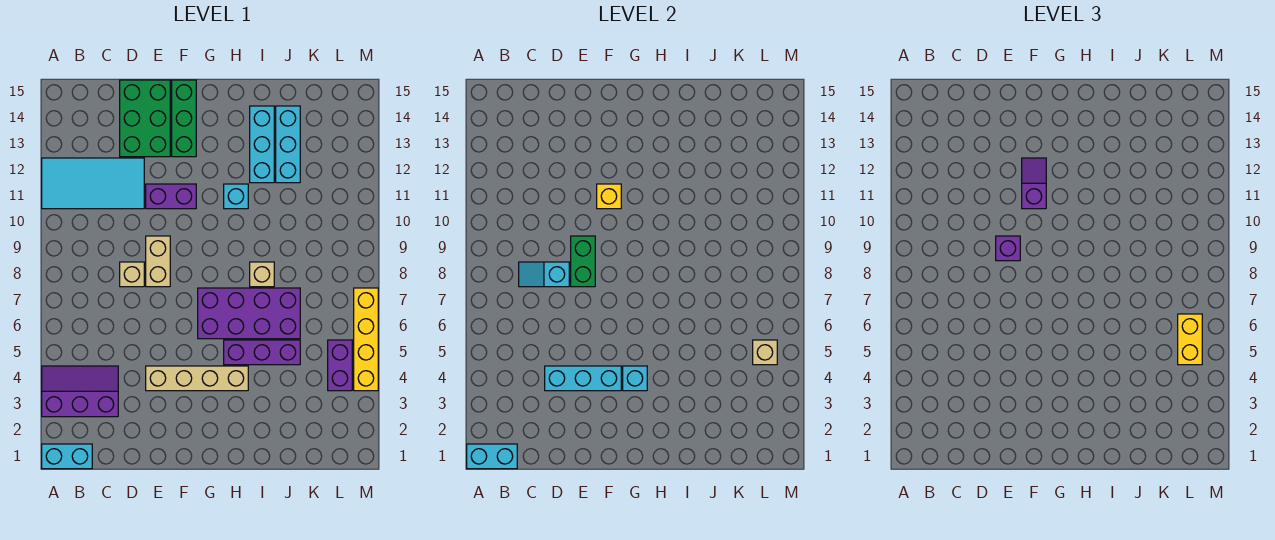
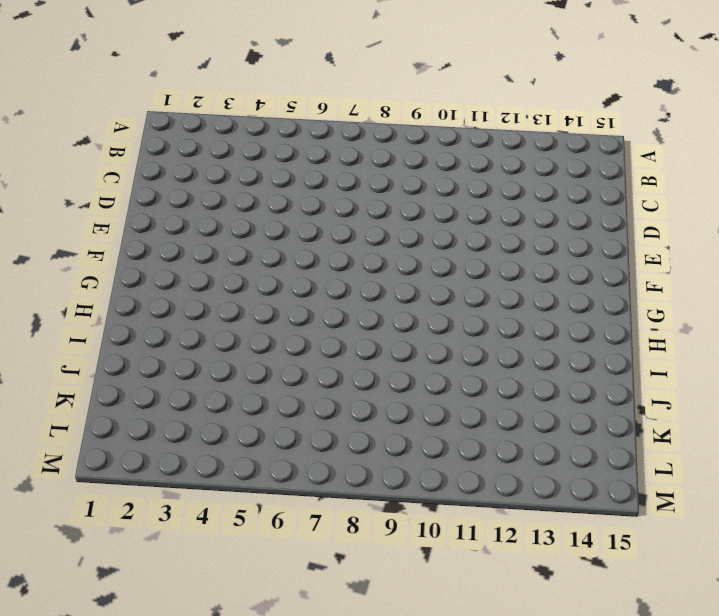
none -> cyan 1x2 brick [42,444,92,469]
none -> purple 2x3 slope [42,366,118,417]
none -> cyan 2x4 tile [42,158,144,209]

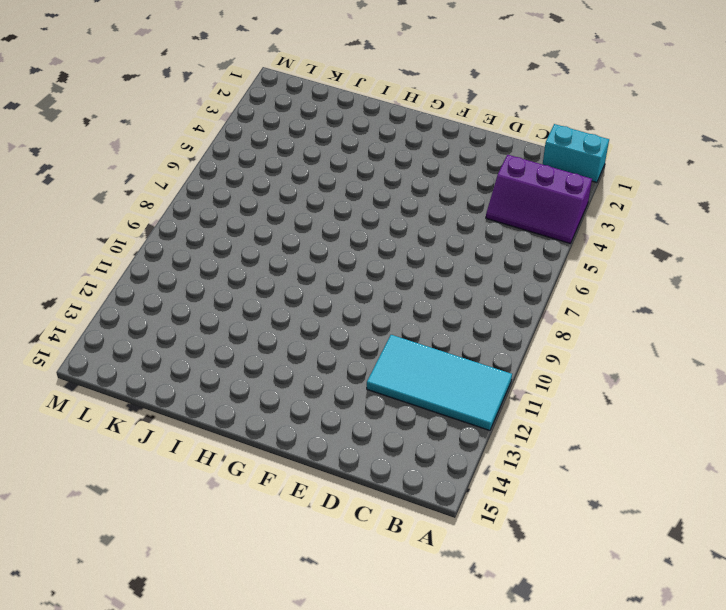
none -> tan 1x1 brick [120,262,144,287]
none -> green 2x3 brick [120,80,170,157]
none -> tan 1x4 brick [146,366,248,391]

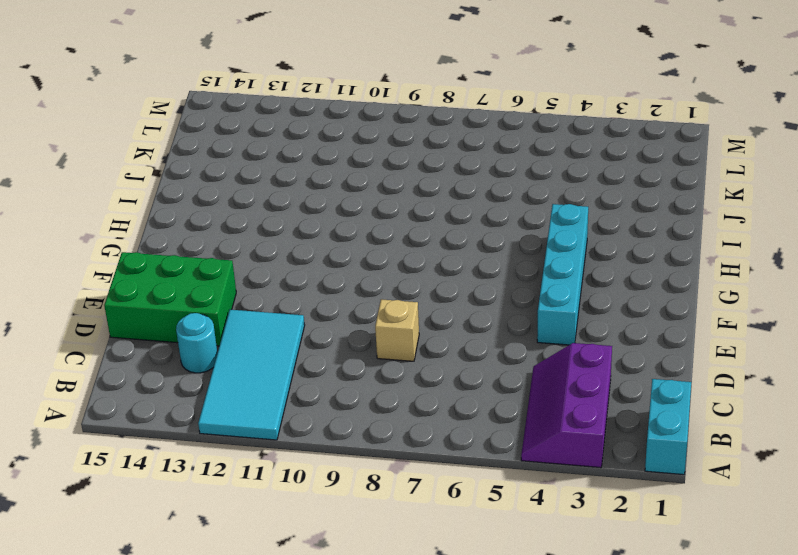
cyan 1x1 round brick [176,313,217,373] -> none
cyan 1x4 brick [537,204,588,345] -> tan 1x4 brick [146,366,248,391]
none -> tan 1x2 brick [146,236,170,287]
none -> purple 1x2 brick [146,184,196,209]
none -> green 1x3 brick [172,80,196,157]

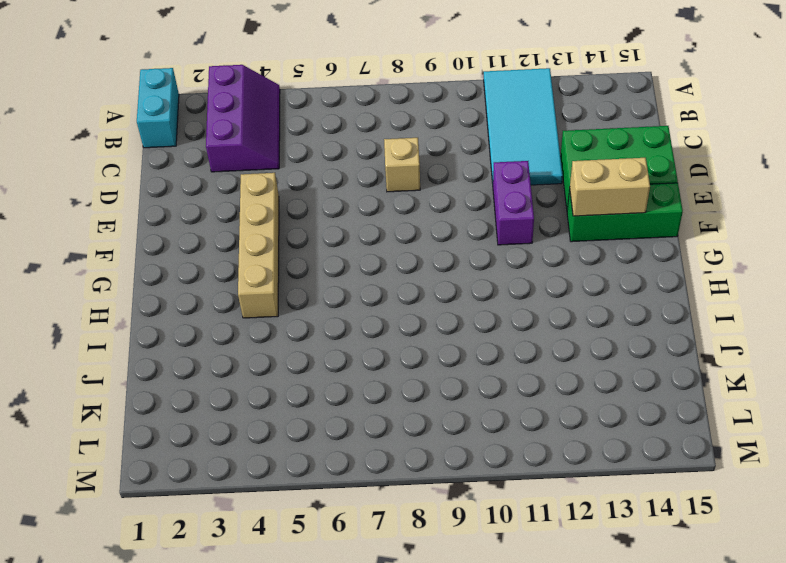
tan 1x2 brick [570,158,650,216] -> tan 1x2 brick moved to [146,236,170,287]
none -> purple 2x4 brick [198,288,300,339]
none -> purple 1x3 brick [224,340,300,365]
none -> cyan 1x1 brick [224,184,248,209]

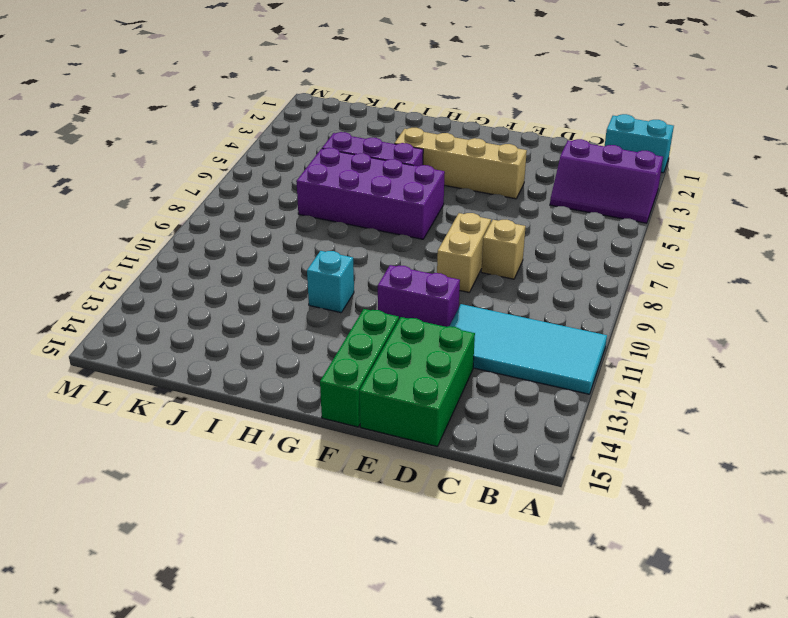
none -> tan 1x1 brick [250,262,274,287]
none -> cyan 1x3 brick [250,106,274,183]
none -> cyan 1x3 brick [276,106,300,183]

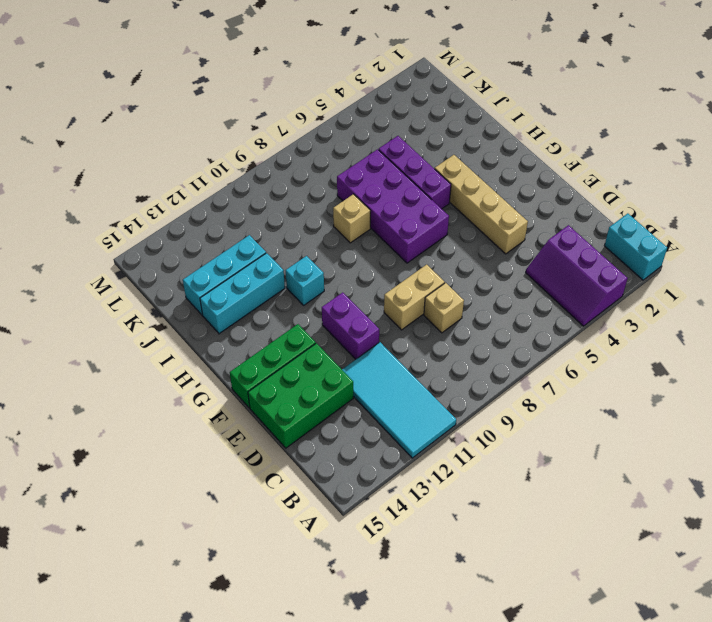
none -> purple 1x2 brick [328,340,352,391]
none -> yellow 1x4 brick [354,288,378,391]
none -> cyan 1x2 brick [467,444,517,469]

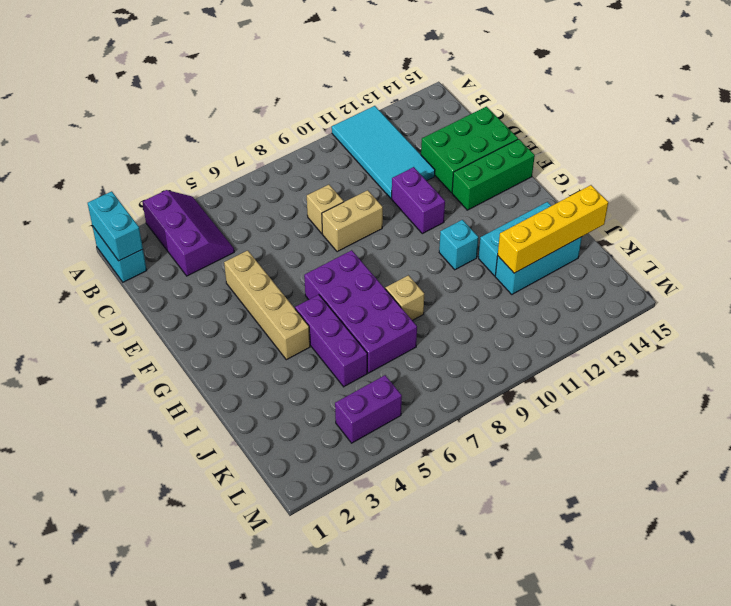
yellow 1x4 brick [498,185,608,273] -> yellow 1x4 brick moved to [354,288,378,391]
none -> cyan 1x2 slope [519,262,569,287]
none -> cyan 1x3 brick [545,366,621,391]
none -> green 1x2 brick [571,236,595,287]

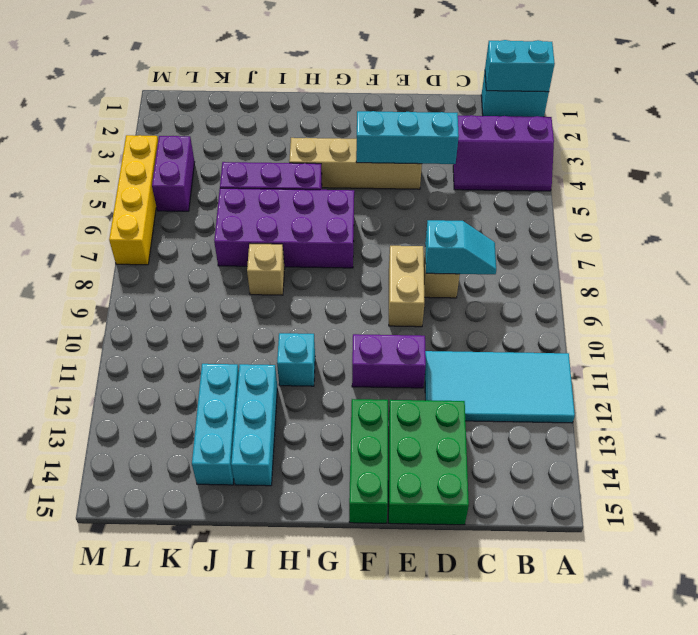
none -> green 1x2 brick [571,236,595,287]
none -> yellow 1x1 brick [597,184,621,209]
none -> cyan 1x1 brick [623,366,647,391]

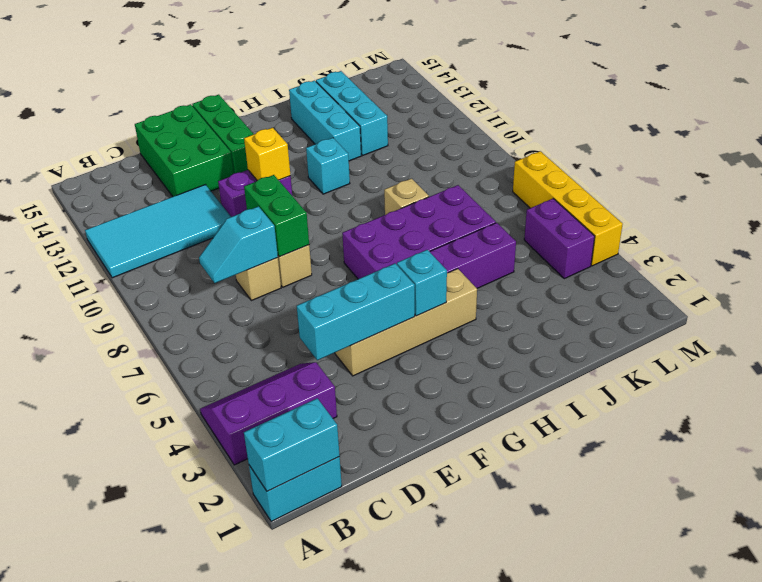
none -> tan 1x1 brick [753,340,777,365]
none -> purple 1x1 brick [996,236,1020,261]
none -> purple 1x2 slope [1022,158,1046,209]

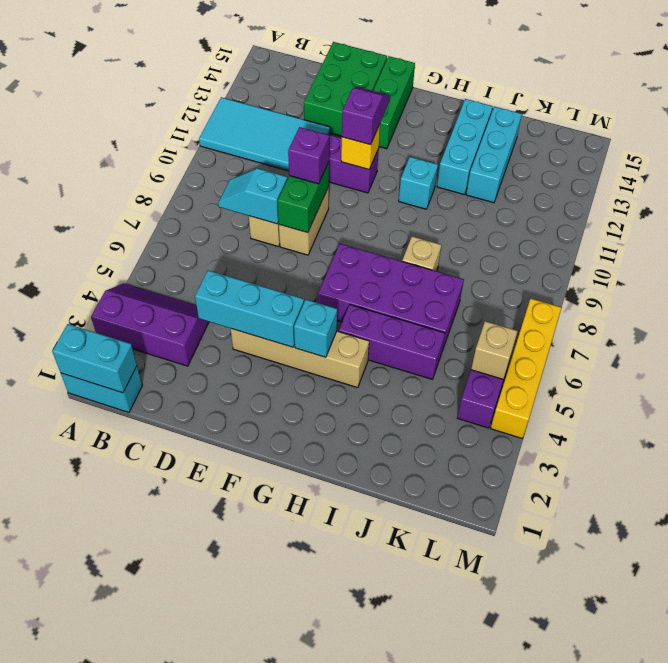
none -> yellow 1x2 brick [1178,314,1202,365]

